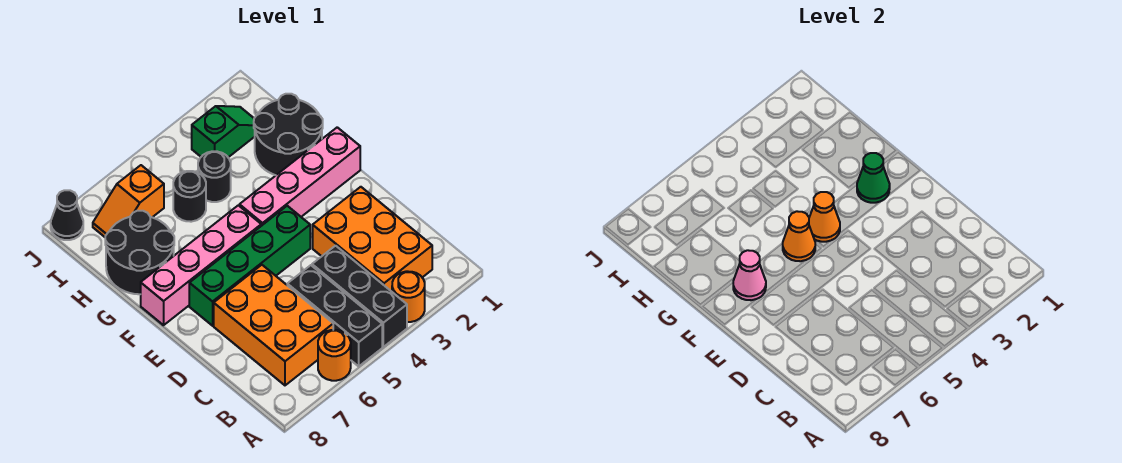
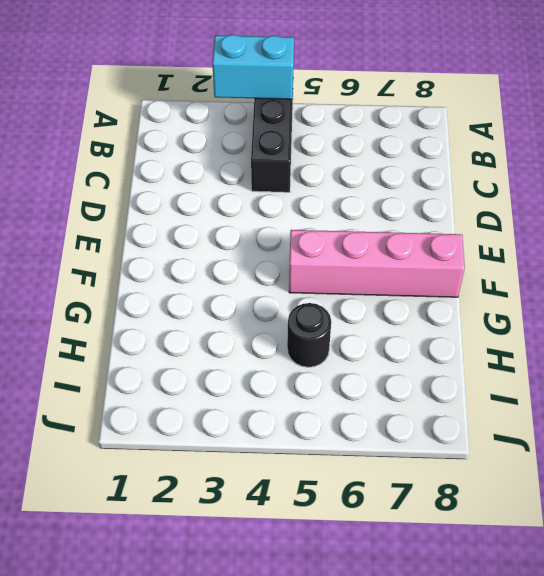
cyan 1x2 brick [212,35,294,99] -> none
none -> orange 1x1 round brick [392,271,425,322]
none -> black 1x3 brick [287,265,382,366]
none -> orange 1x1 round brick [318,330,351,381]

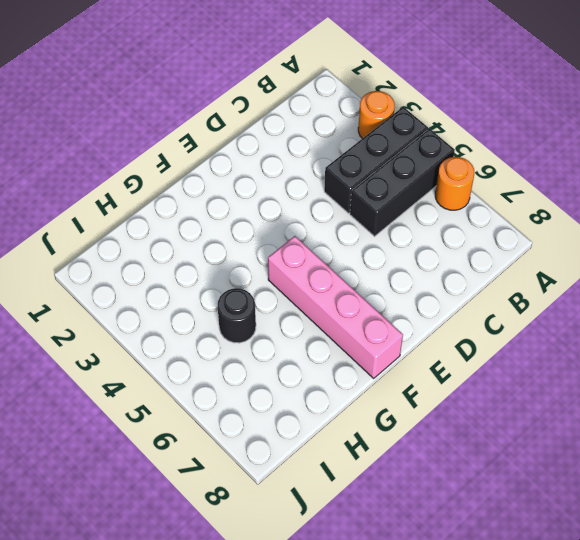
none -> orange 2x3 brick [313,187,432,292]
none -> orange 2x3 brick [214,265,333,385]
none -> green 1x4 brick [189,206,310,326]

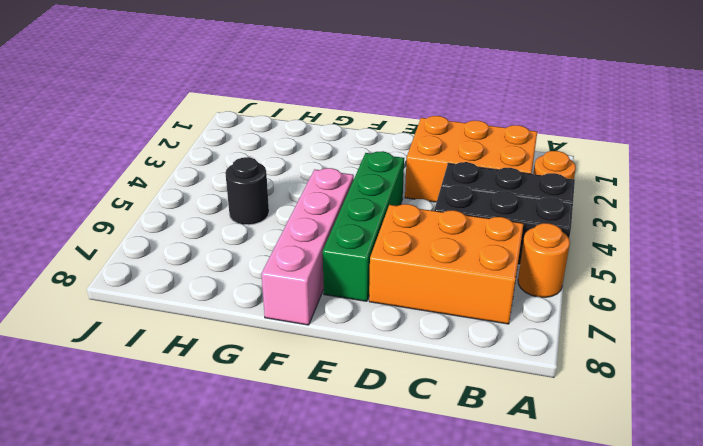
none -> pink 1x4 brick [239,127,360,226]
none -> black 2x2 round brick [254,94,323,175]
none -> black 2x2 round brick [105,211,174,294]

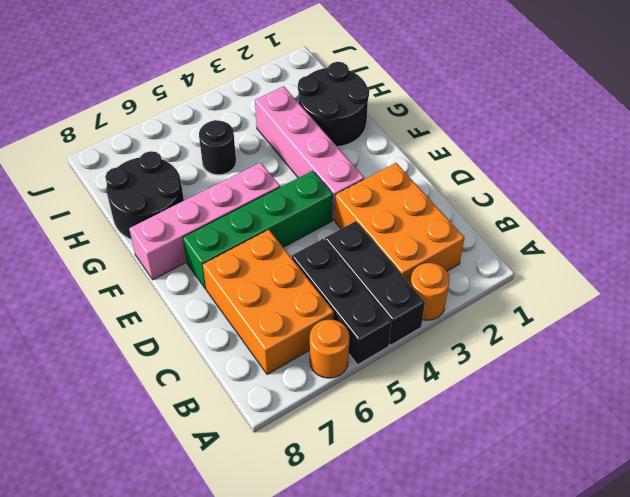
pink 1x4 brick [255,86,364,220] -> pink 1x4 brick turned to [239,127,360,226]
none -> black 1x1 round brick [198,151,231,202]
none -> green 1x2 slope [192,106,255,157]
none -> orange 1x2 slope [93,165,164,237]

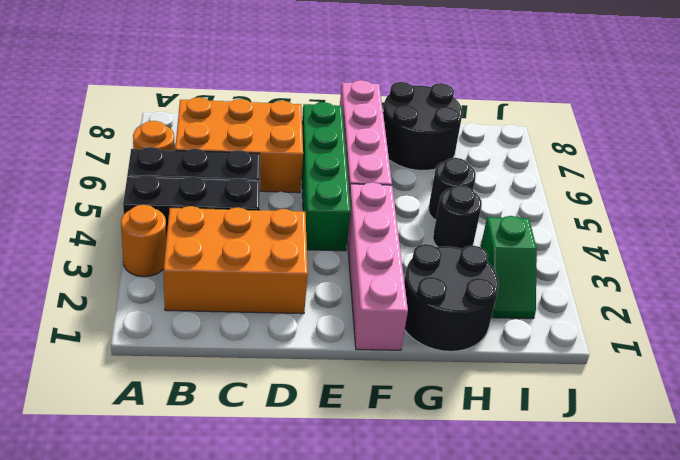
none -> orange 1x2 slope [93,165,164,237]
none -> black 1x1 cone [51,190,83,240]
none -> green 1x1 cone [857,153,890,203]

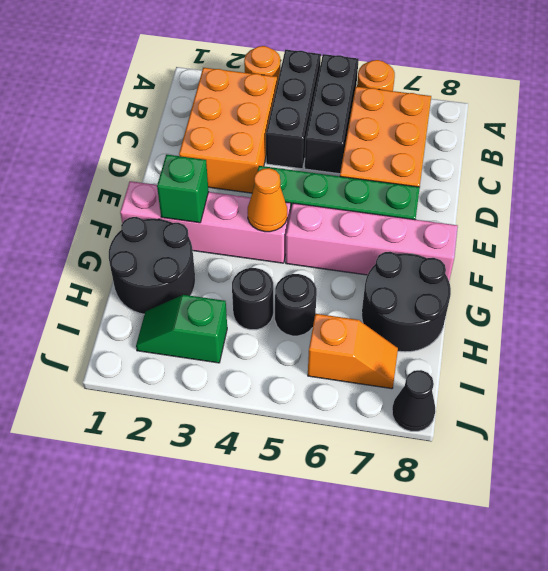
green 1x1 brick [157,155,209,223] -> green 1x1 cone [857,153,890,203]
none -> orange 1x1 cone [783,211,815,261]
none -> pink 1x1 cone [733,250,766,300]

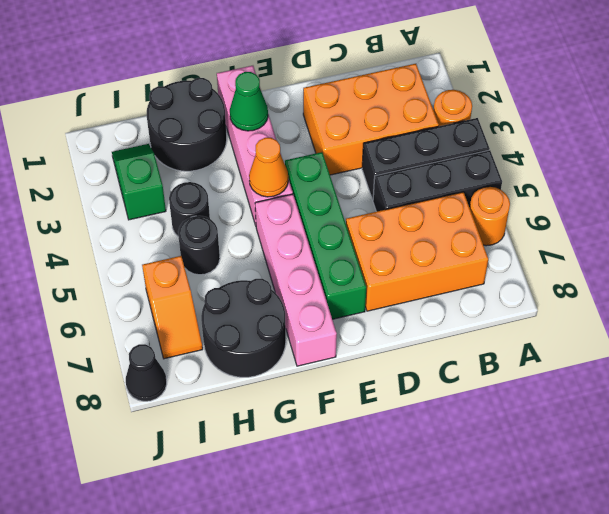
none -> orange 1x1 cone [783,211,815,261]
none -> pink 1x1 cone [733,250,766,300]

